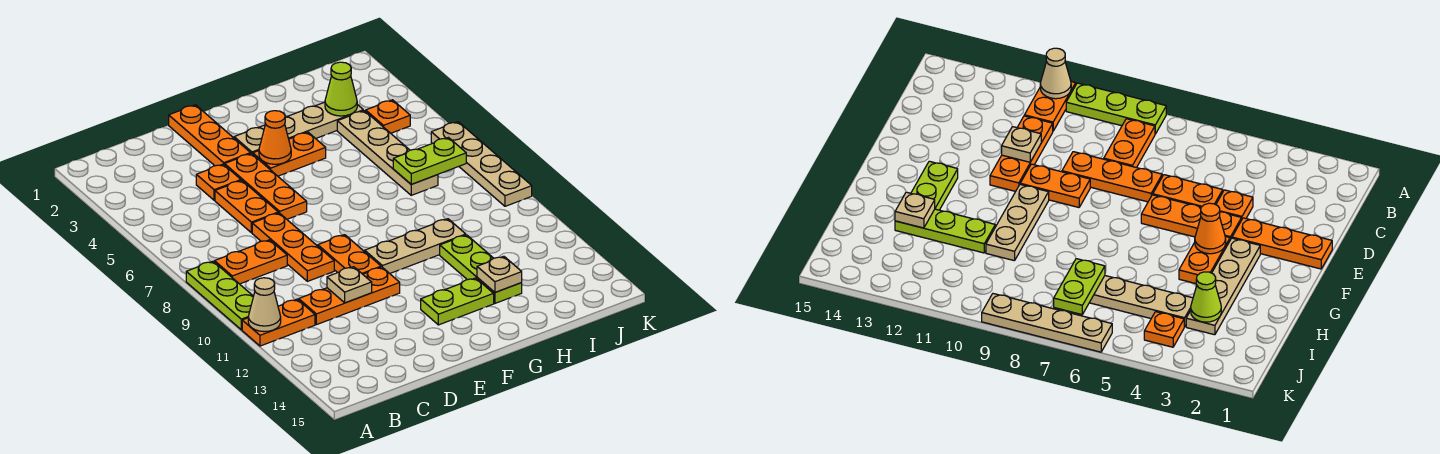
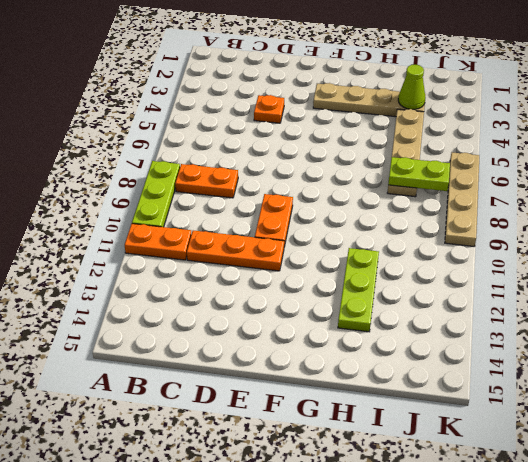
none -> orange 1x2 plate [215,180,278,233]
none -> orange 1x3 plate [252,213,334,281]
none -> orange 1x3 plate [169,105,251,166]

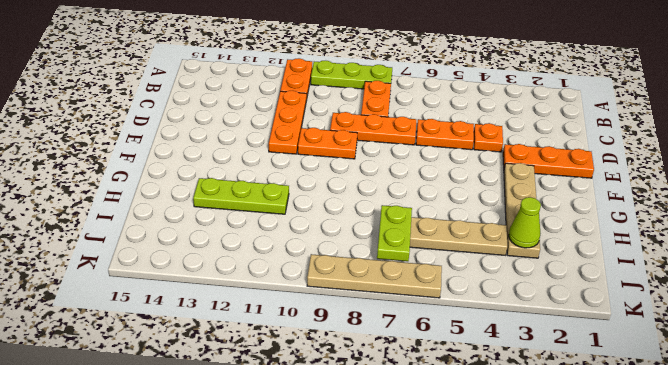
none -> orange 1x3 plate [225,153,307,219]
none -> orange 1x2 plate [253,132,326,176]
none -> tan 1x3 plate [365,219,466,273]

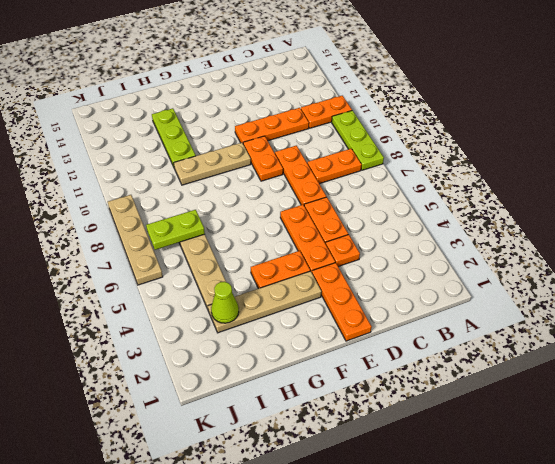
none -> lime 1x2 plate [421,278,494,325]
none -> orange 1x1 plate [366,100,410,133]
none -> tan 1x1 cone [248,278,281,332]

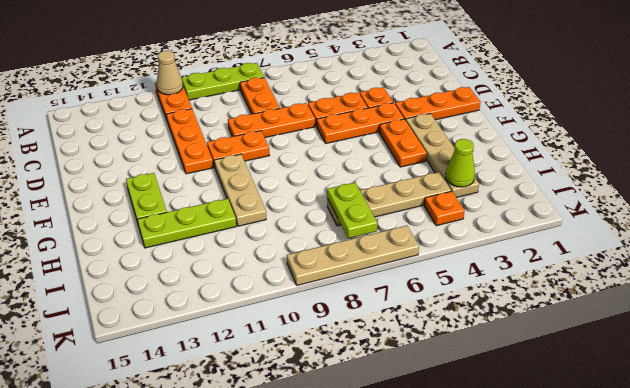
none -> tan 1x1 plate [327,267,372,303]
none -> orange 1x1 cone [259,111,291,164]
none -> tan 1x1 plate [477,256,522,292]

